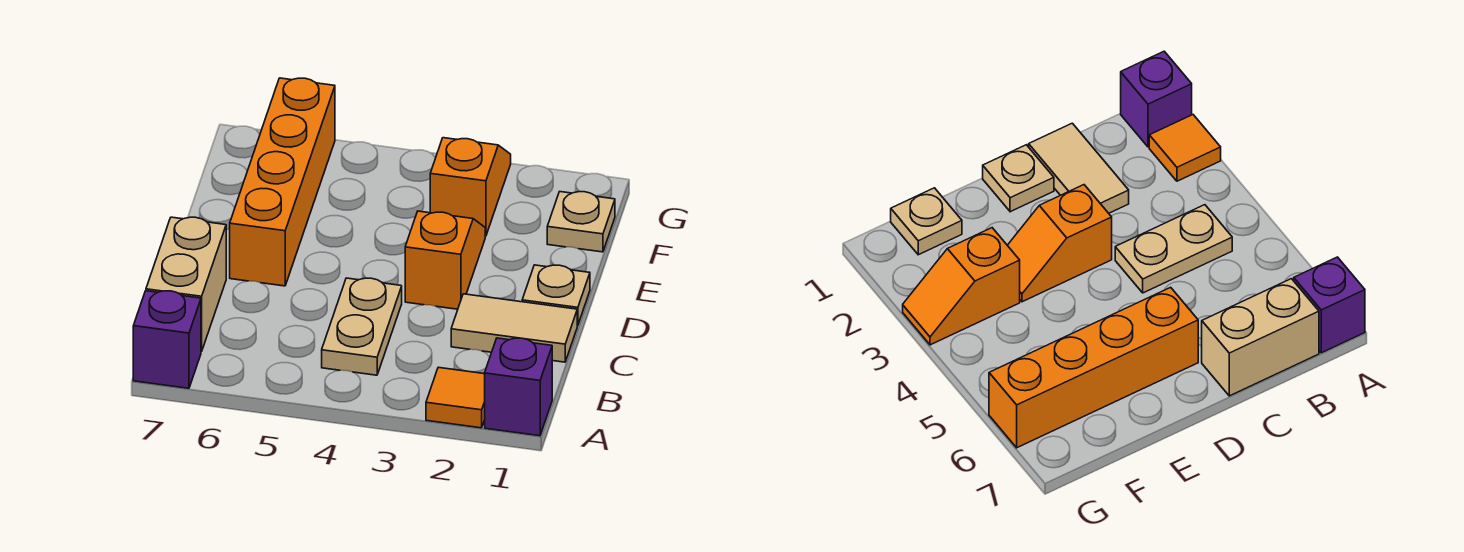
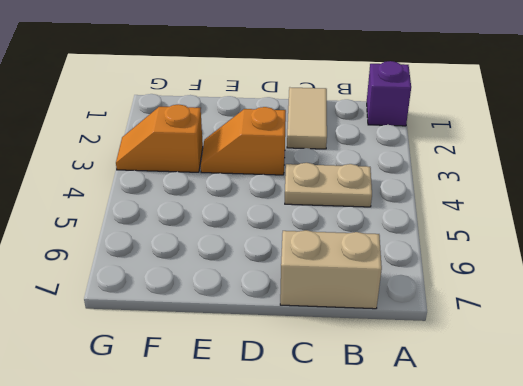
none -> orange 1x1 tile [426,367,485,428]
none -> purple 1x1 brick [133,291,201,388]

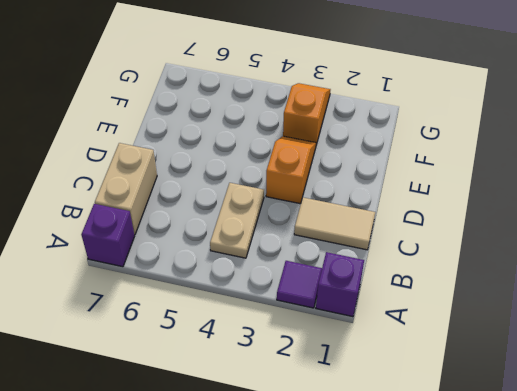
purple 1x1 tile [277,261,322,308] -> orange 1x1 tile [426,367,485,428]
none -> tan 1x1 plate [522,265,590,326]
none -> orange 1x4 brick [230,78,335,286]

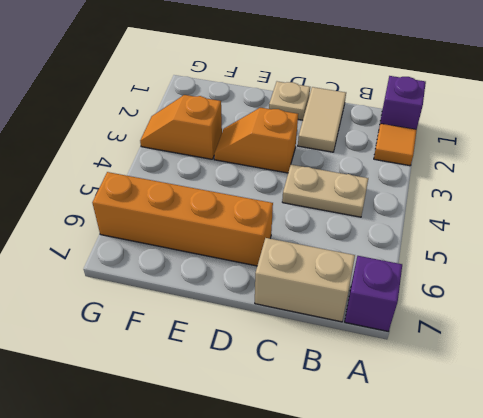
none -> tan 1x1 plate [547,192,615,252]

